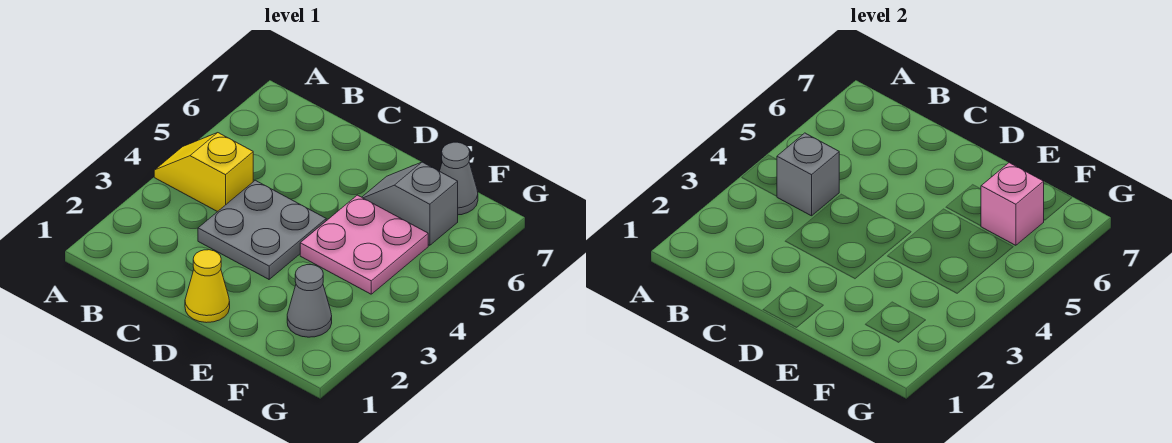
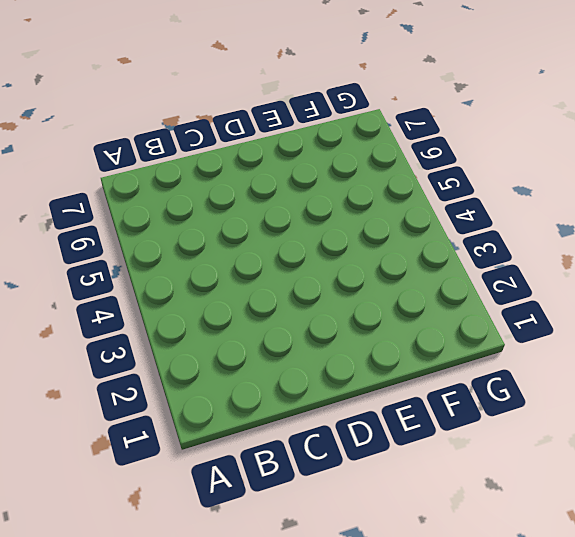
none -> yellow 1x2 slope [154,133,253,212]
none -> grey 2x2 plate [198,180,326,279]

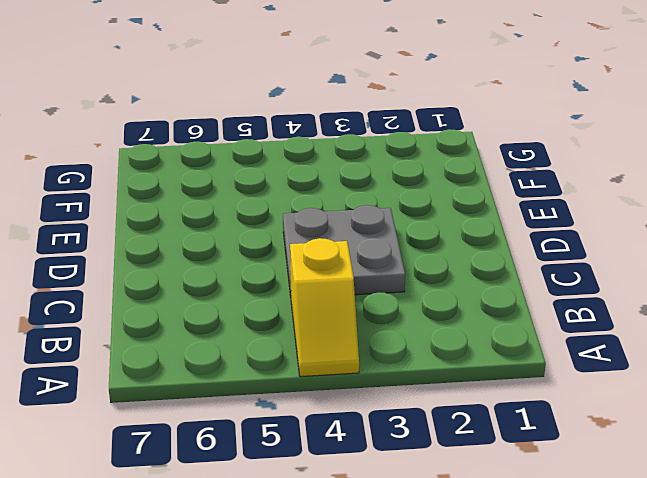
none -> yellow 1x1 cone [185,250,230,323]
none -> pink 2x2 plate [300,195,428,294]

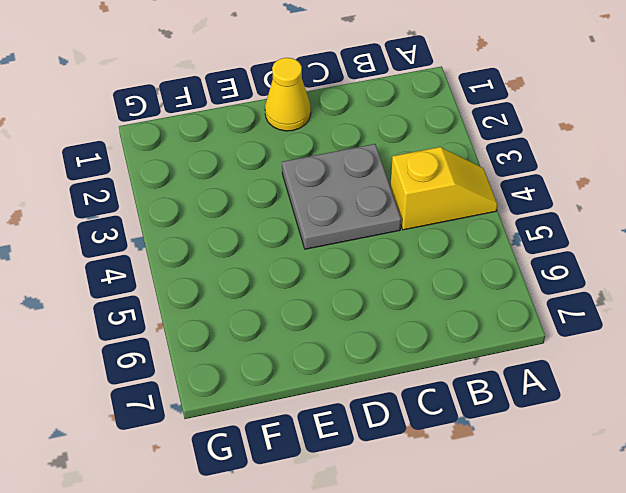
none -> pink 2x2 plate [300,195,428,294]
none -> grey 1x2 slope [362,162,458,245]

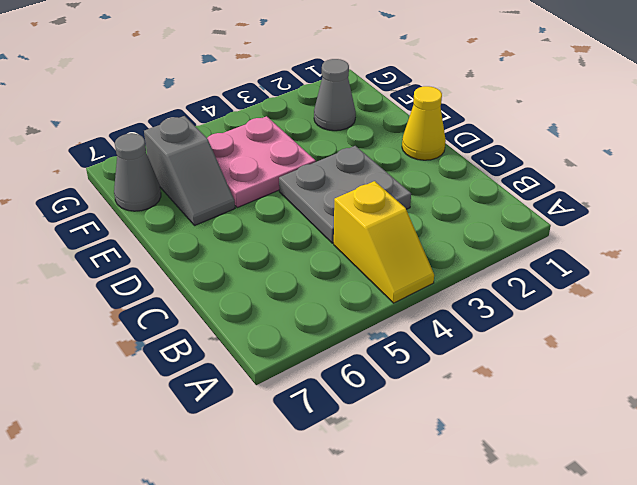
none -> grey 1x1 brick [777,133,839,216]
none -> pink 1x1 brick [981,163,1044,245]

